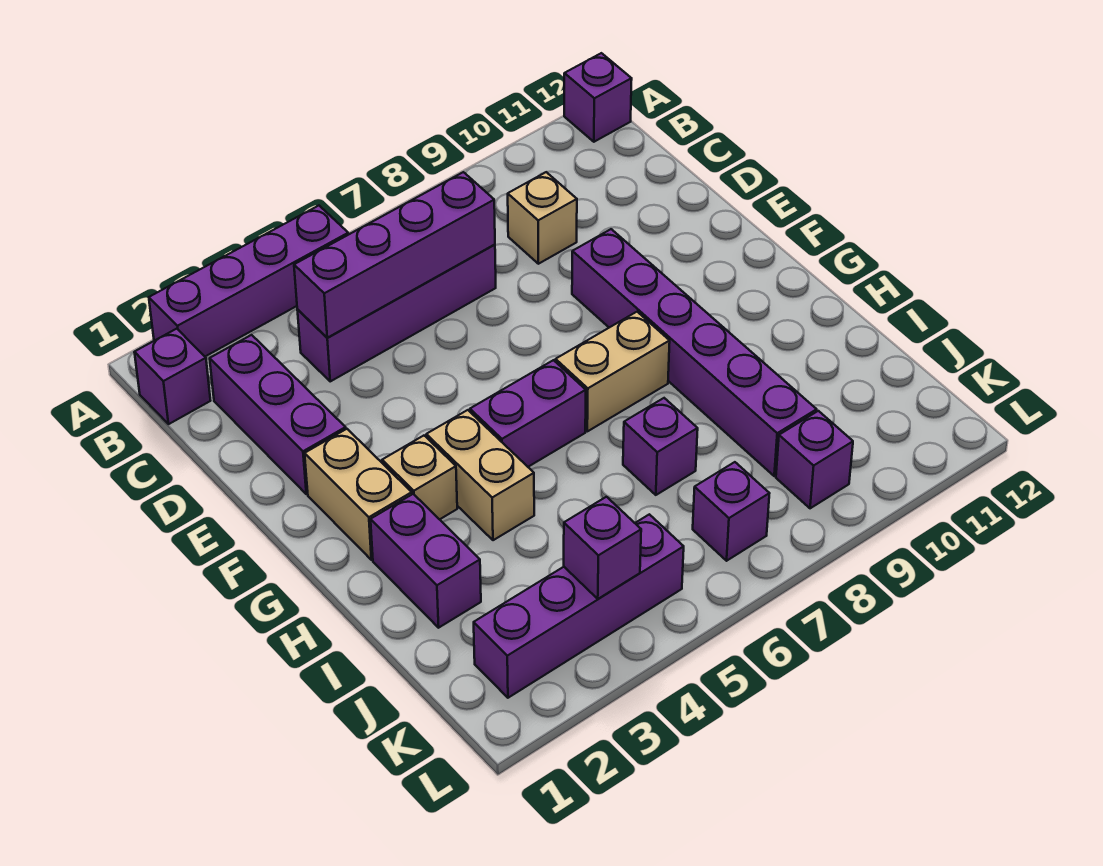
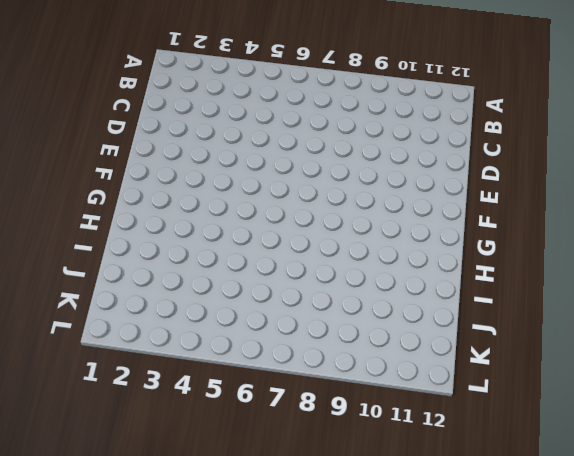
none -> purple 1x4 brick [149,206,348,356]
none -> purple 1x1 brick [564,53,632,142]
none -> purple 1x1 brick [134,329,211,424]

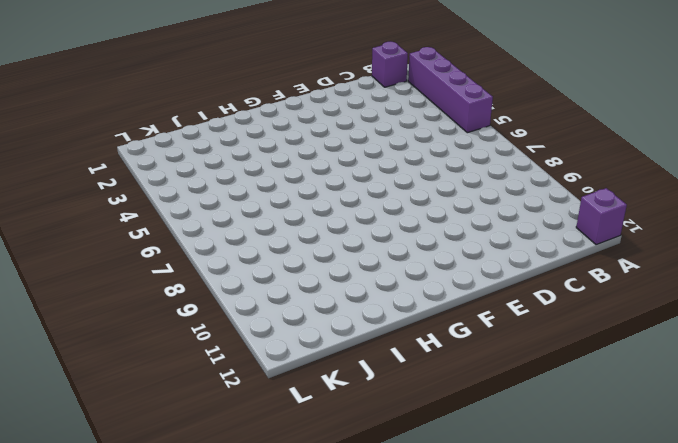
none -> purple 1x3 brick [210,335,346,494]
none -> purple 1x4 brick [297,245,496,381]
none -> tan 1x1 brick [508,172,577,264]

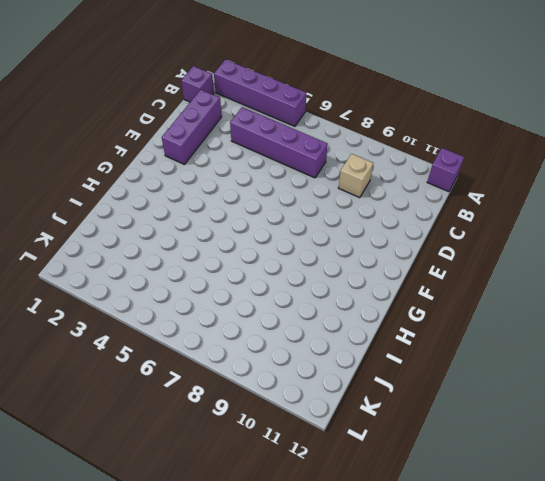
none -> purple 1x6 brick [572,229,817,476]
none -> tan 1x2 brick [305,429,412,560]
none -> tan 1x1 brick [382,436,457,520]

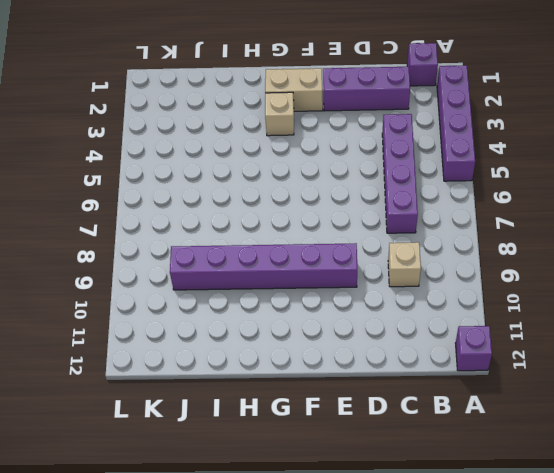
none -> tan 1x2 brick [426,410,534,540]
none -> purple 1x2 brick [470,360,586,467]
none -> tan 1x2 brick [556,312,670,431]

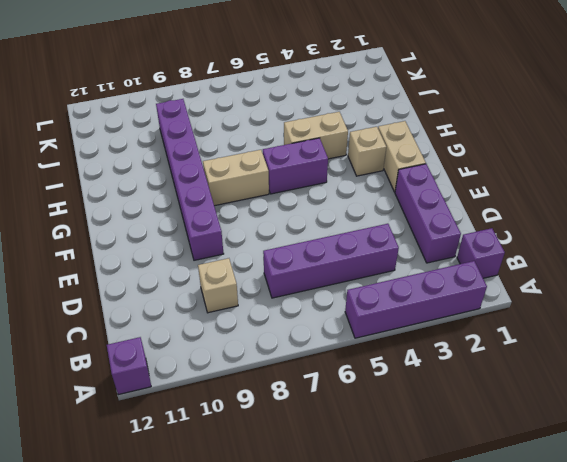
tan 1x2 brick [284,112,348,159] -> tan 1x2 brick turned to [426,410,534,540]
none -> purple 1x2 brick [371,494,481,628]
none -> purple 1x1 brick [623,398,698,495]
none -> purple 1x4 brick [474,514,684,698]

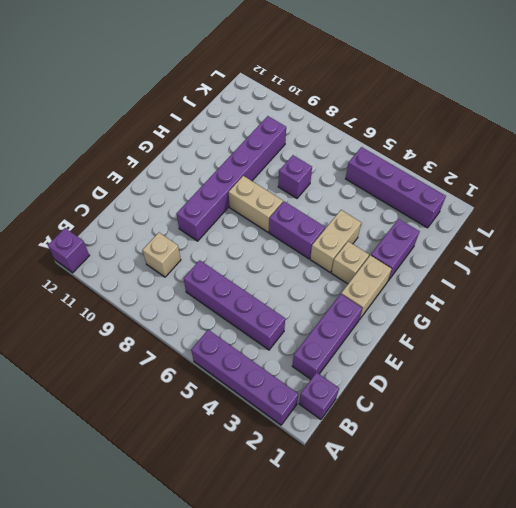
none -> purple 1x1 brick [693,462,770,561]
none -> purple 1x1 brick [776,411,853,508]
none -> purple 1x4 brick [294,172,495,338]

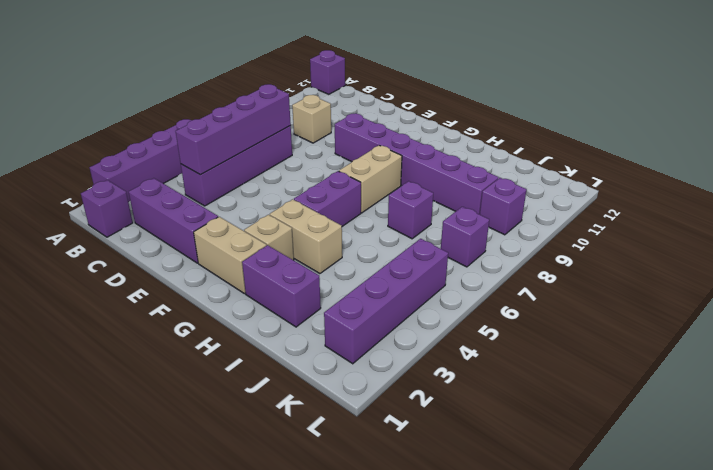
none -> purple 1x1 brick [564,497,641,599]

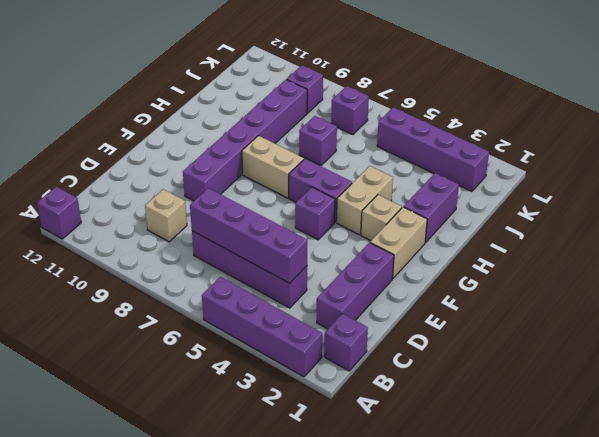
purple 1x1 brick [295,187,335,240] -> purple 1x1 brick moved to [564,497,641,599]

